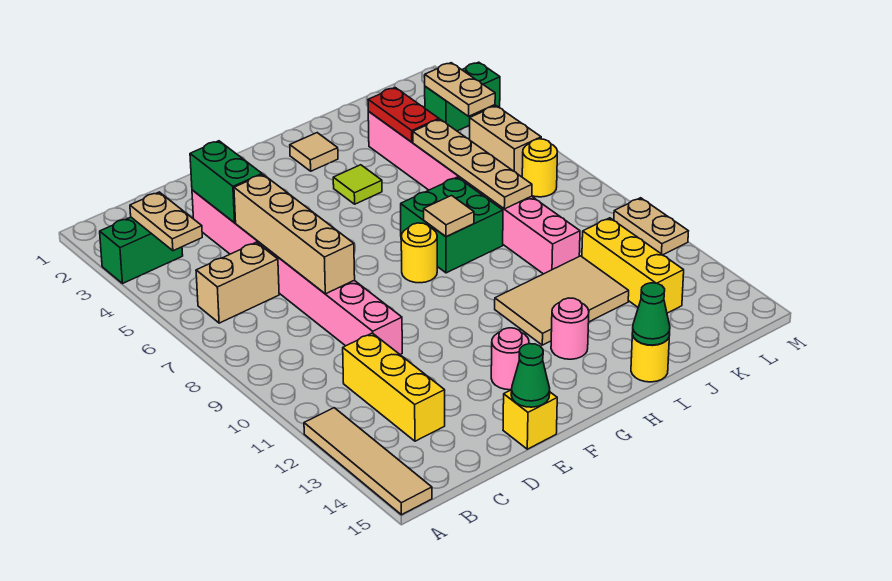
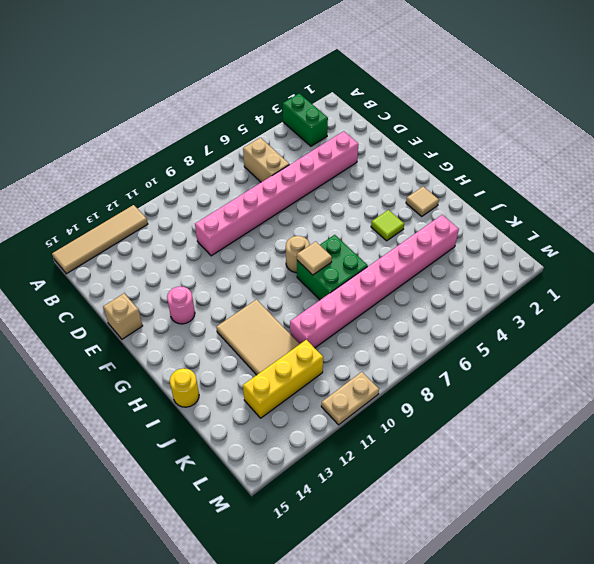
tan 1x1 brick [103,293,143,339] -> yellow 1x1 brick [503,390,557,449]
tan 1x1 round brick [286,236,310,273] -> yellow 1x1 round brick [401,223,437,283]
none -> yellow 1x3 brick [343,333,445,441]
none -> pink 1x1 round brick [551,298,589,359]
none -> green 1x2 brick [425,62,500,131]

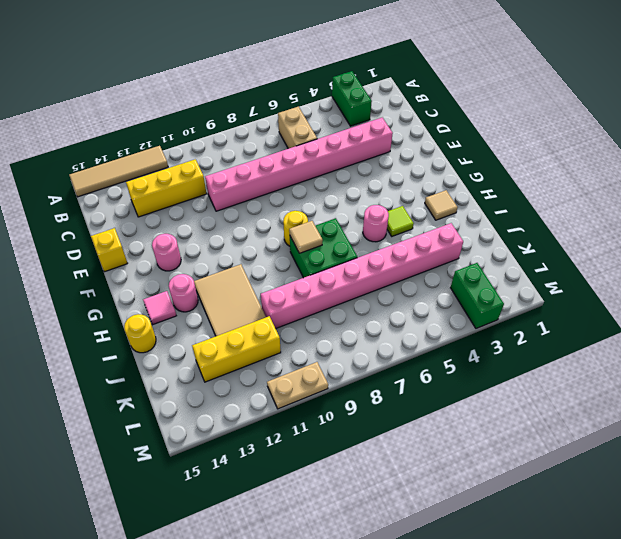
pink 1x1 round brick [363,205,389,242] -> none
pink 1x1 tile [143,291,176,325] -> none
none -> tan 1x2 brick [470,106,541,177]
none -> yellow 1x1 round brick [522,139,557,197]
none -> tan 1x2 plate [130,192,202,251]

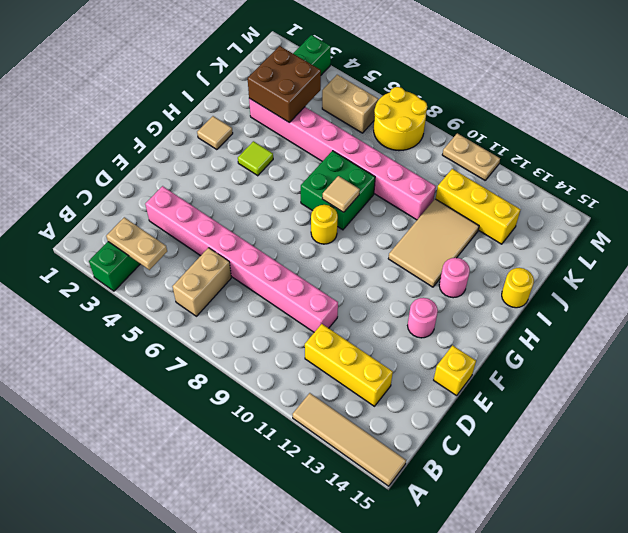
brown 2x2 brick [248,46,321,123] -> red 1x2 plate [368,88,439,142]
yellow 2x2 round brick [374,87,427,151] -> yellow 1x1 round brick [522,139,557,197]
none -> green 1x2 brick [190,141,262,223]
none -> tan 1x4 brick [234,175,355,294]
none -> green 1x1 cone [511,344,550,407]

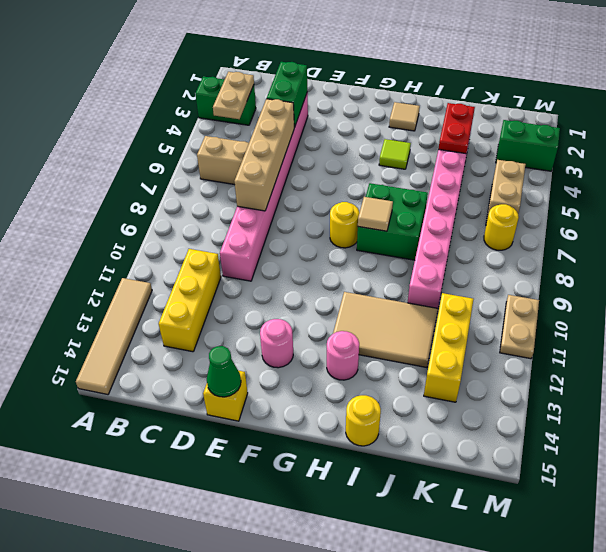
none -> green 1x1 cone [632,283,670,345]
none -> tan 1x4 plate [413,119,532,209]
none -> tan 1x2 plate [425,63,495,116]

